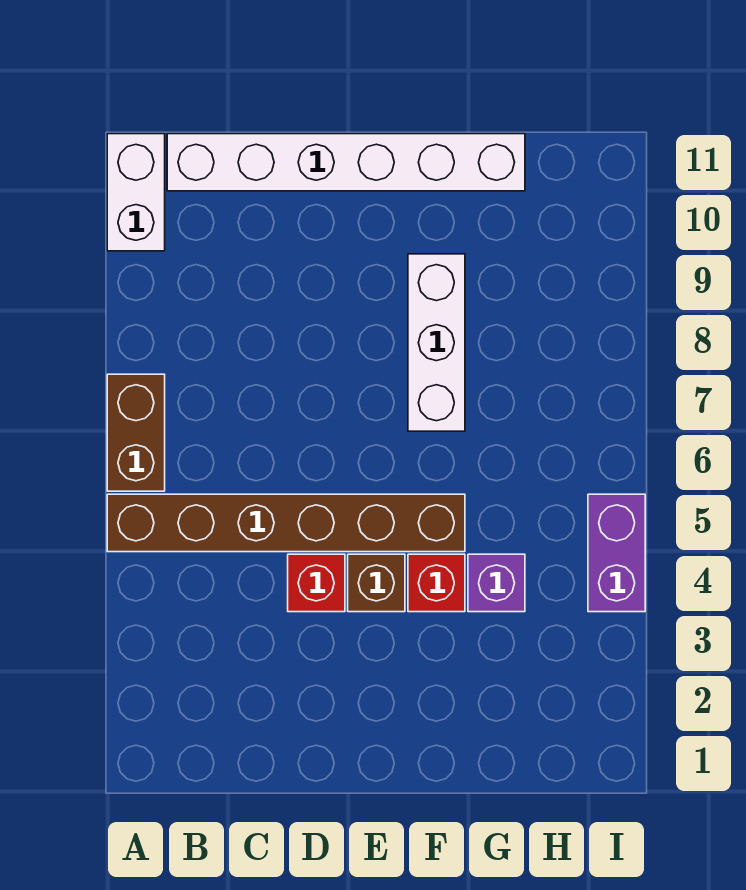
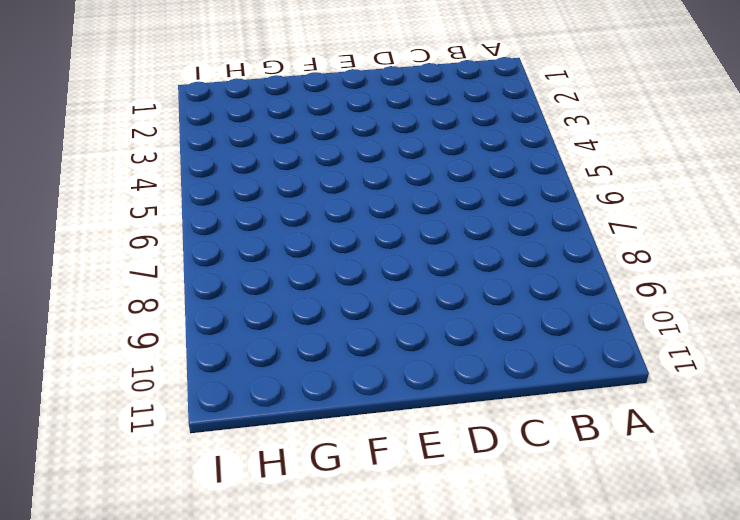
none -> brown 1x6 brick [107,494,465,552]
none -> brown 1x2 brick [107,374,165,491]

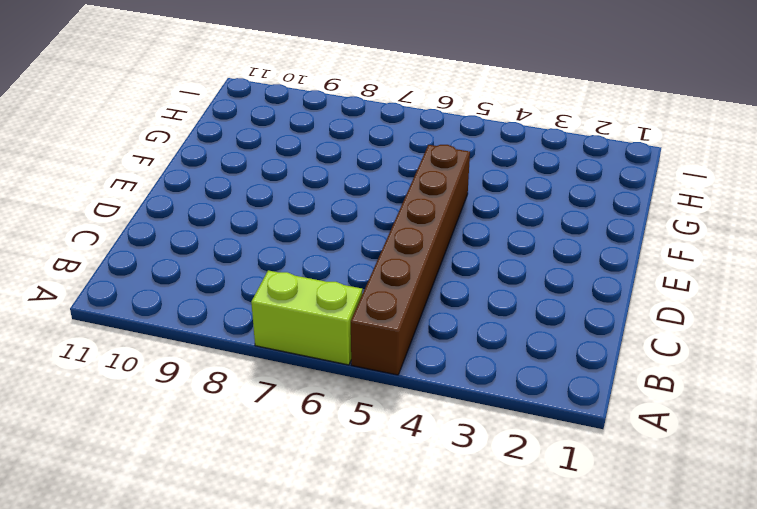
lime 1x2 brick [251,270,363,365] -> brown 1x2 brick [107,374,165,491]
none -> white 1x2 brick [107,134,165,251]
none -> white 1x6 brick [167,134,525,191]

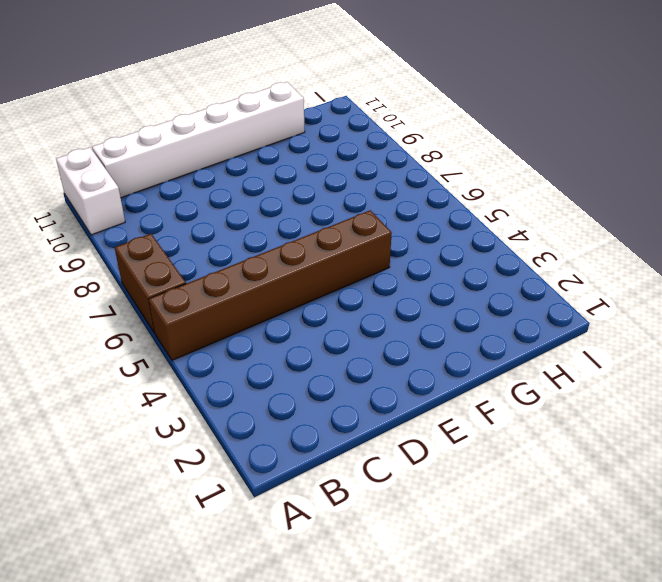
none -> red 1x1 brick [288,554,345,612]
none -> brown 1x1 brick [348,554,405,612]

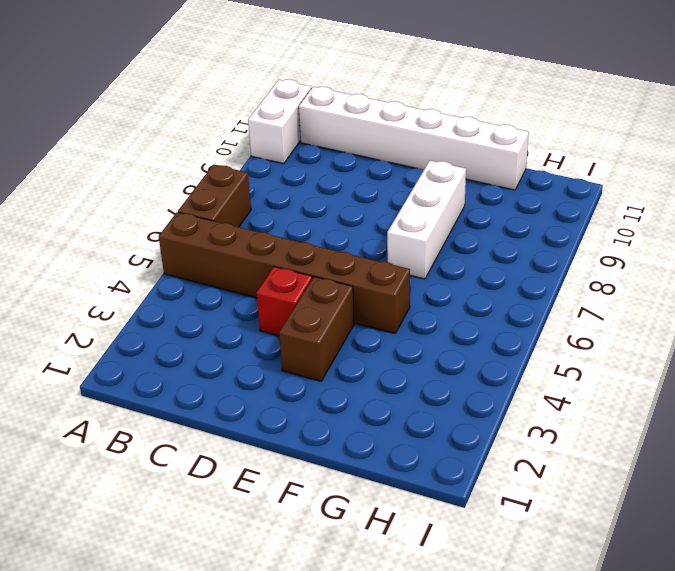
brown 1x2 brick [279,277,354,381] -> brown 1x1 brick [348,554,405,612]
none -> red 1x1 brick [408,554,465,612]
none -> purple 1x1 brick [468,554,525,612]

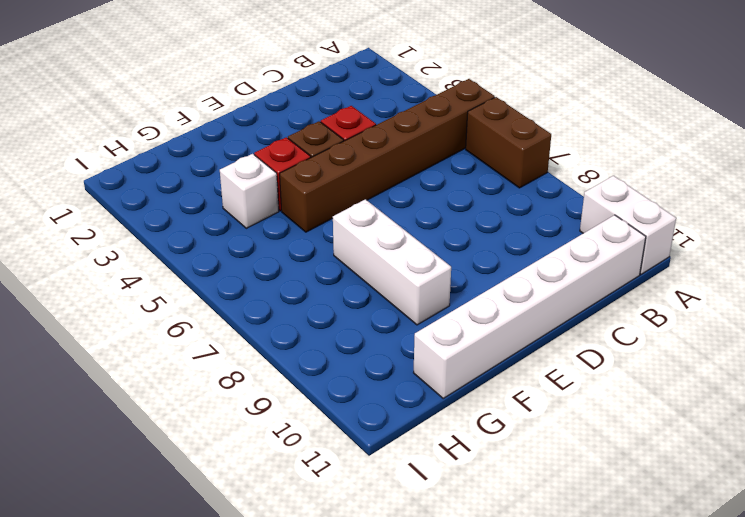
white 1x1 brick [220,154,279,228] -> purple 1x1 brick [468,554,525,612]
none -> purple 1x2 brick [588,494,645,612]

